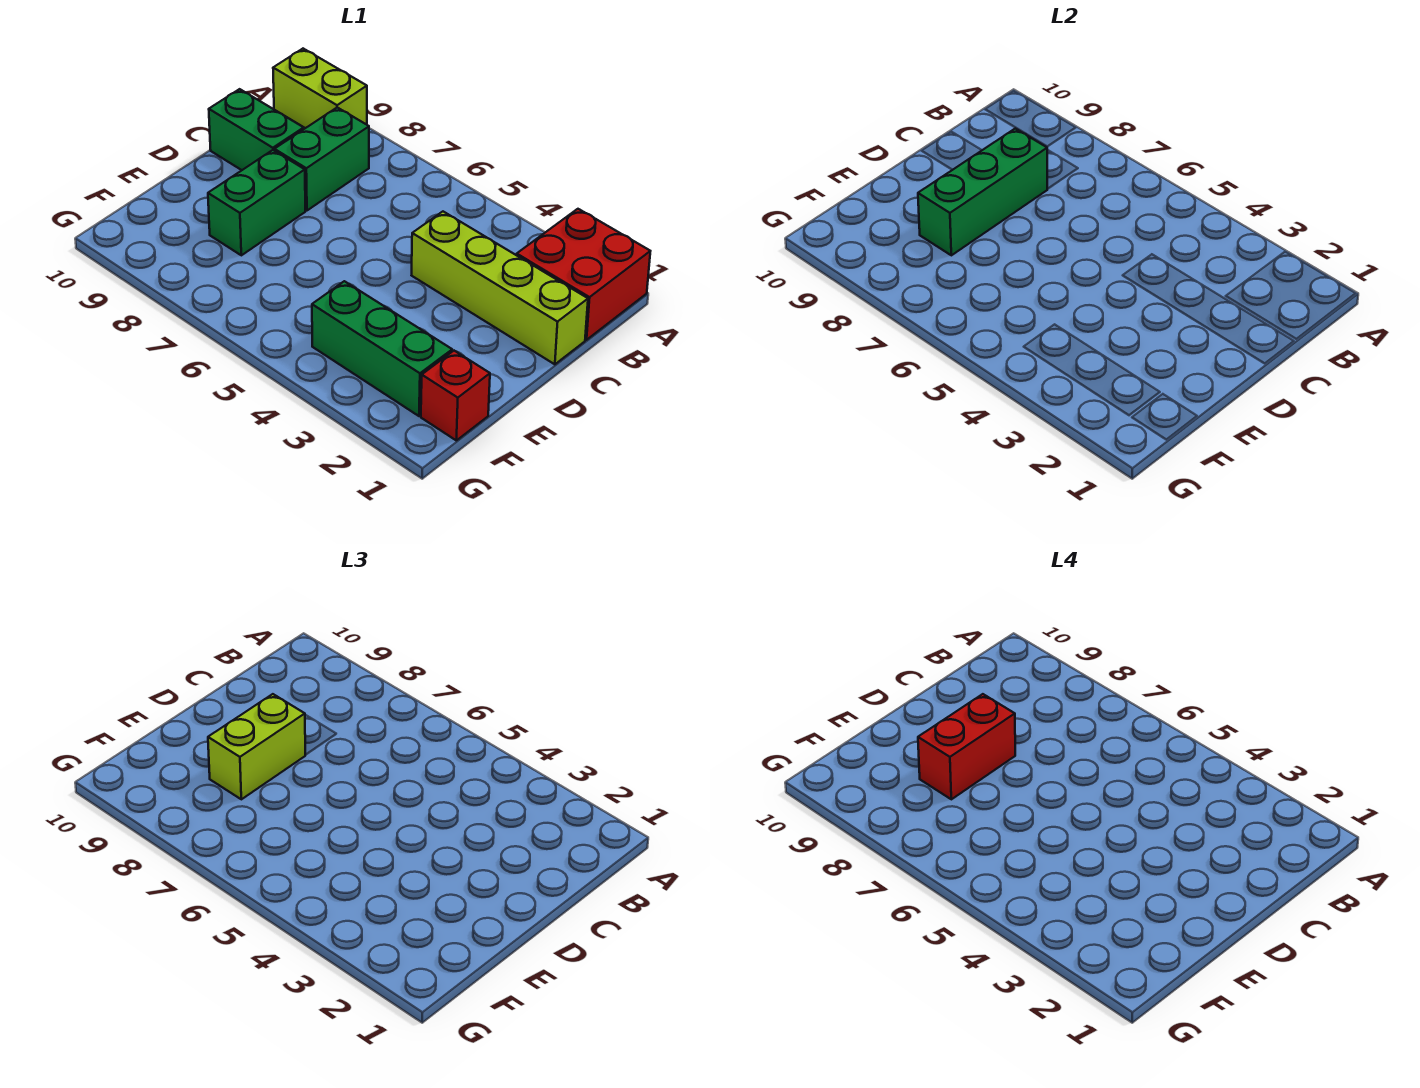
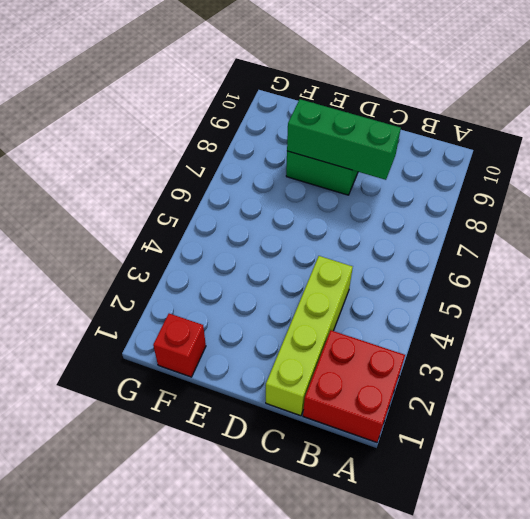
none -> lime 1x2 brick [273,49,367,128]
none -> green 1x2 brick [274,107,369,210]

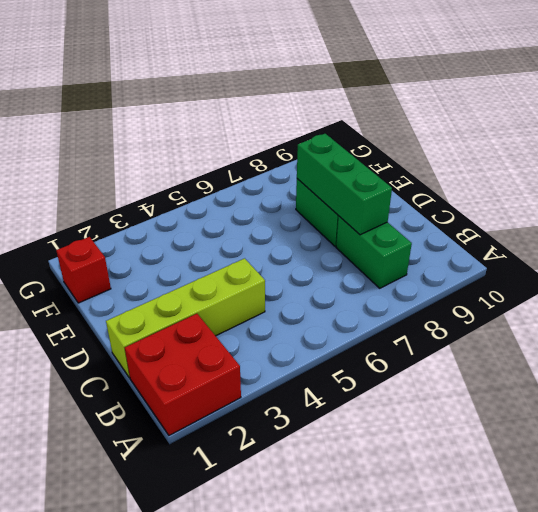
none -> lime 1x2 brick [273,49,367,128]
none -> green 1x2 brick [209,89,304,170]

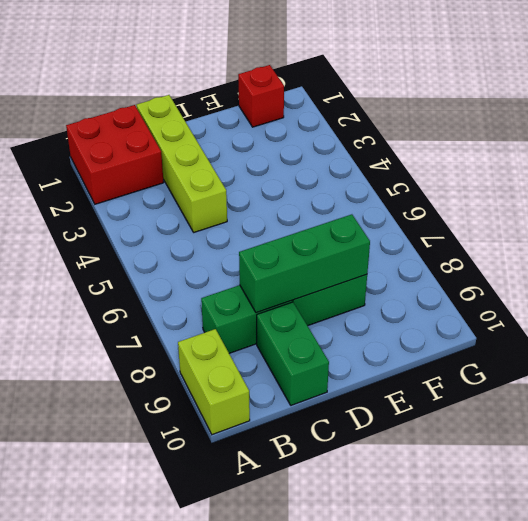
none -> green 1x3 brick [312,281,452,416]
none -> lime 1x2 brick [208,694,305,799]

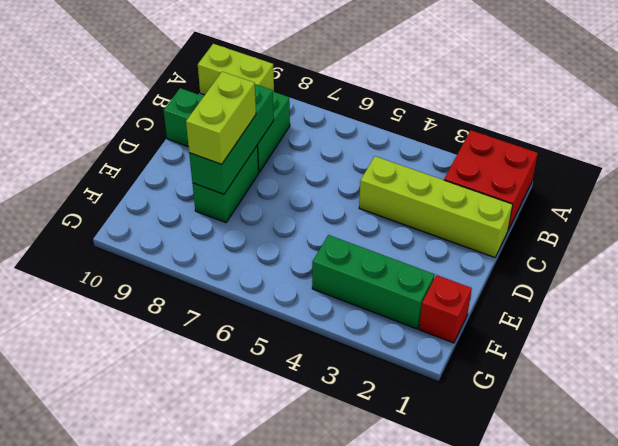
none -> red 1x2 brick [918,694,1015,799]

